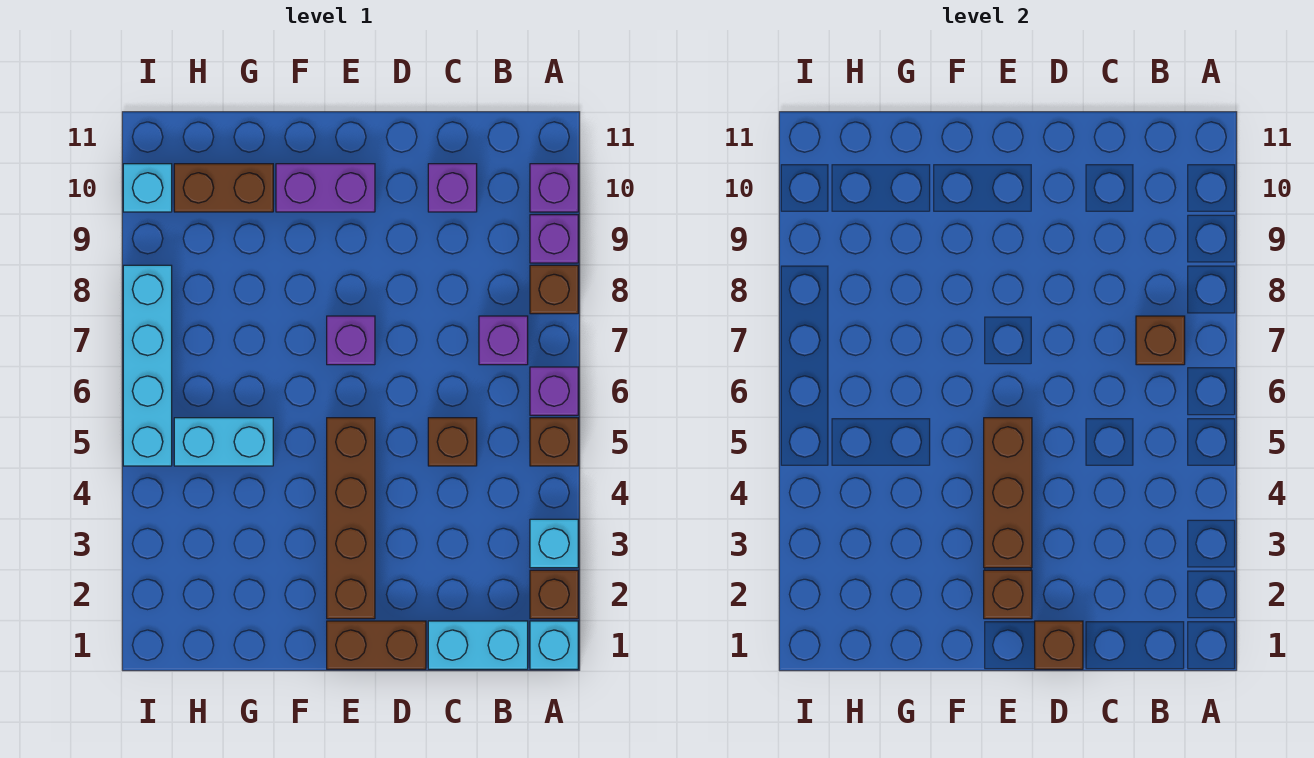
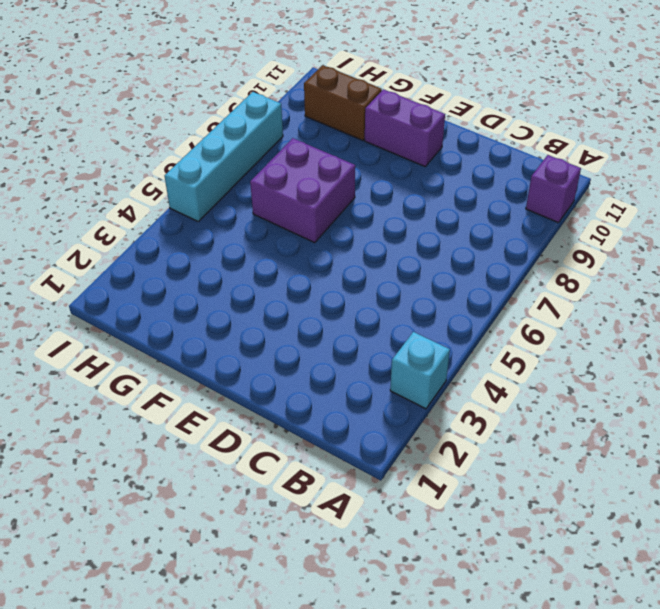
purple 2x2 brick [250,138,355,243] -> none
none -> cyan 1x1 brick [530,621,578,669]
none -> brown 1x1 brick [530,570,578,619]
none -> brown 1x1 brick [530,418,578,466]

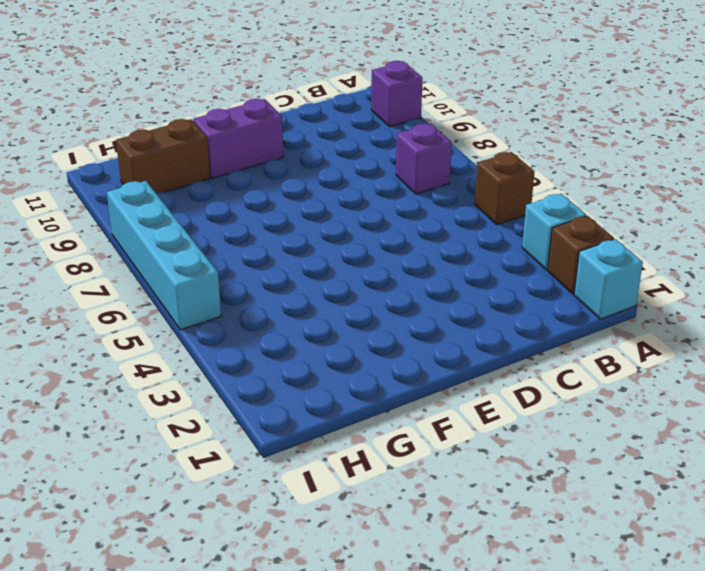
none -> purple 1x1 brick [530,367,578,415]
none -> brown 1x1 brick [530,265,578,314]
none -> purple 1x1 brick [530,215,578,263]

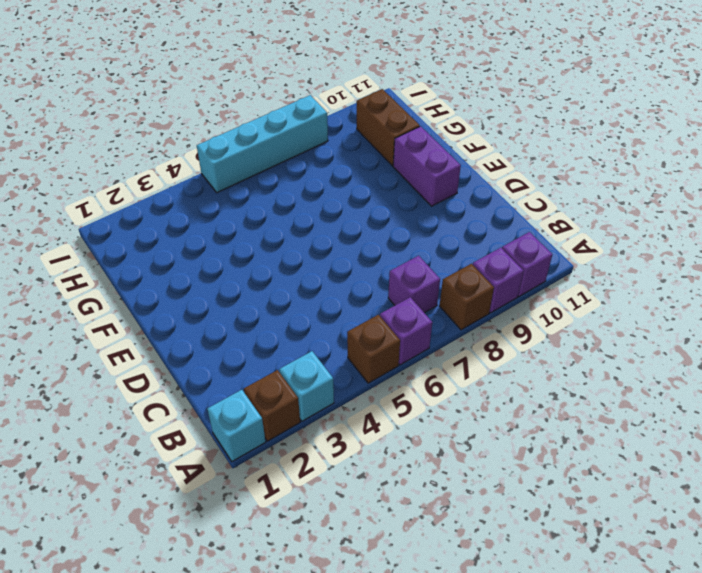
none -> cyan 1x2 brick [428,621,528,669]
none -> brown 1x1 brick [428,418,477,466]
none -> purple 1x1 brick [428,164,477,212]

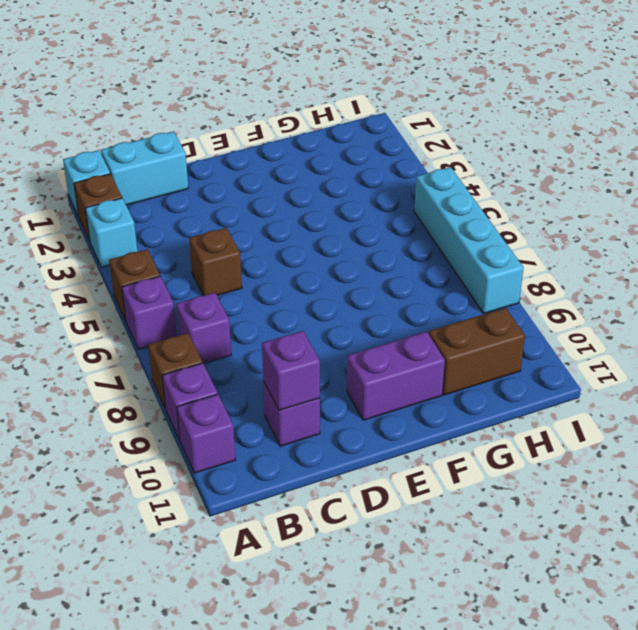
purple 1x1 brick [262,331,320,410] -> purple 1x1 brick moved to [327,316,375,365]
none -> brown 1x2 brick [327,621,426,669]
none -> brown 1x4 brick [327,418,375,619]
none -> cyan 1x2 brick [174,418,273,466]

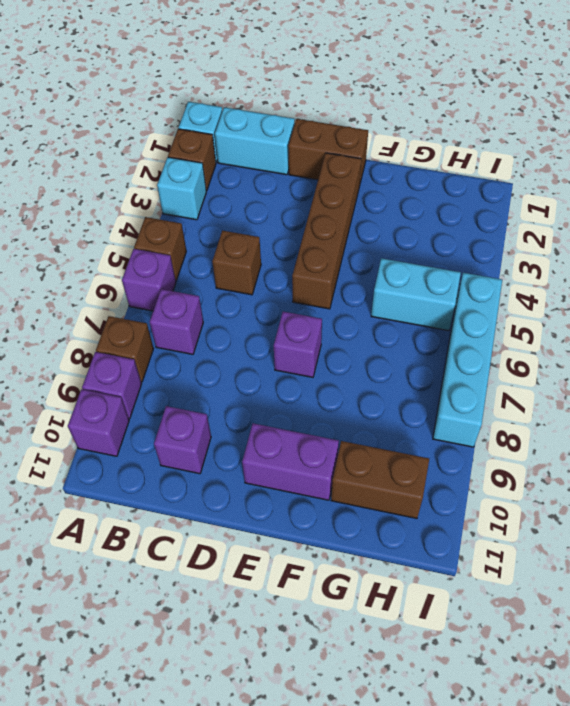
none -> cyan 1x1 brick [123,164,172,212]
none -> brown 1x1 brick [1136,316,1185,365]
none -> brown 1x1 brick [1035,621,1083,669]

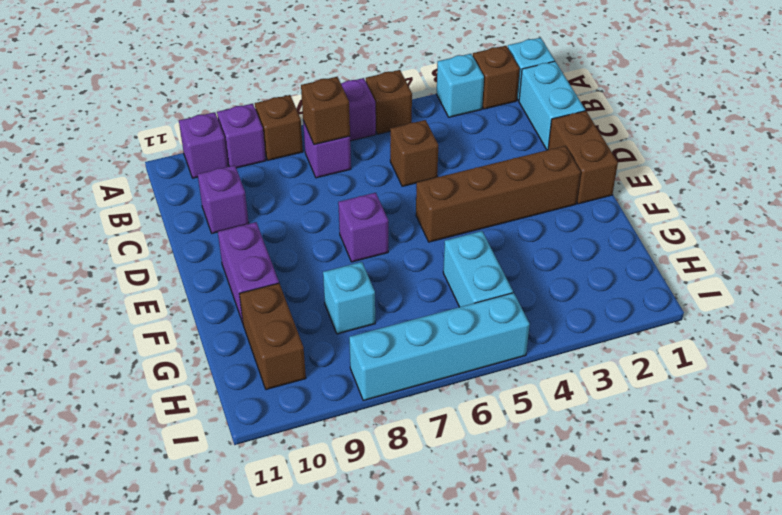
cyan 1x1 brick [323,262,375,334] -> cyan 1x1 brick moved to [123,164,172,212]
none -> brown 1x1 brick [1035,621,1083,669]
none -> brown 1x1 brick [984,570,1032,619]
none -> brown 1x3 brick [984,418,1032,568]

